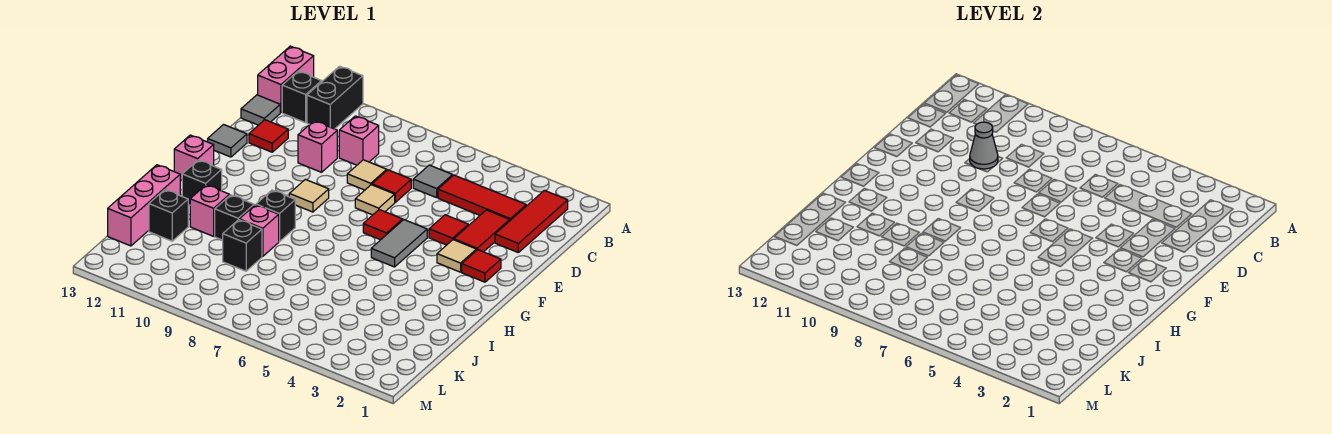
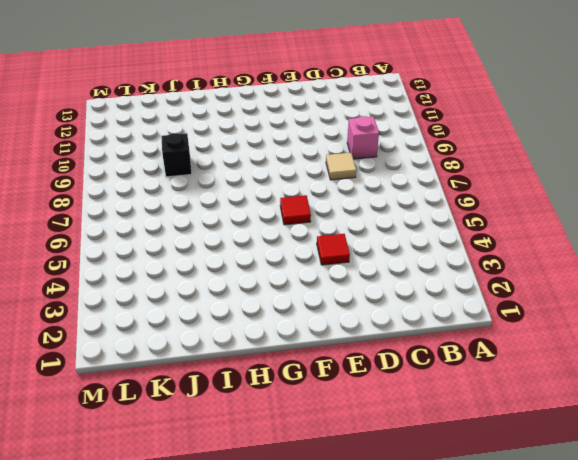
none -> black 1x2 brick [307,66,363,129]
none -> pink 1x2 brick [258,46,314,113]
none -> red 1x3 tile [495,190,568,252]
none -> black 1x1 brick [282,71,322,123]

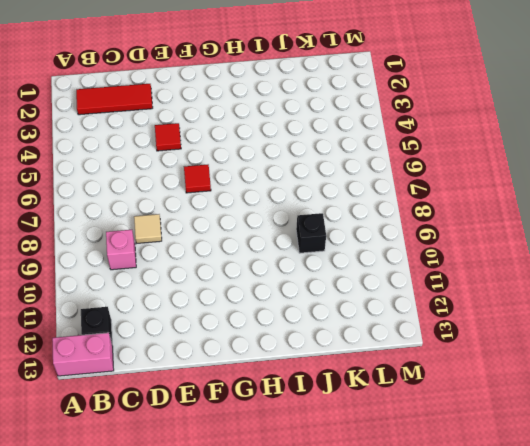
none -> black 1x2 brick [307,66,363,129]
none -> red 1x3 tile [438,175,526,220]
none -> grey 1x1 tile [413,165,453,198]
none -> grey 1x1 tile [241,95,280,125]

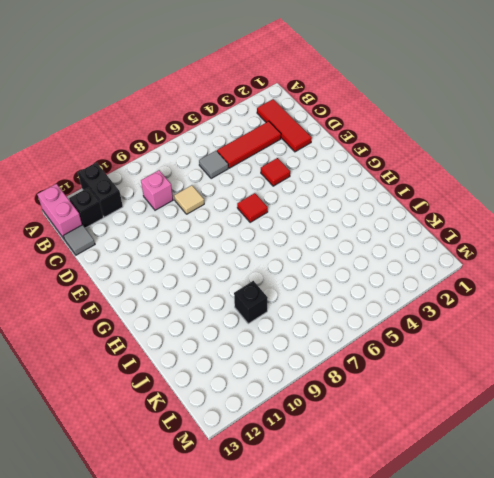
none -> red 1x2 tile [454,210,510,252]
none -> red 1x1 tile [372,170,411,202]
none -> pink 1x1 brick [298,121,337,172]
none -> red 1x1 tile [249,120,288,152]

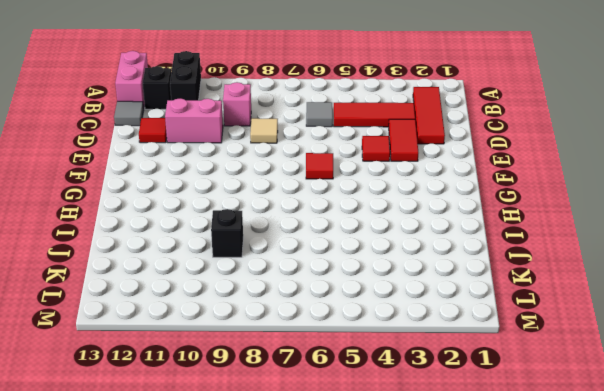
pink 1x2 brick [165,99,223,143] -> pink 1x1 brick [298,121,337,172]
none -> red 1x1 tile [372,170,411,202]
none -> tan 1x1 tile [355,185,395,215]
none -> grey 1x1 tile [208,125,247,157]
none -> red 1x1 tile [462,250,501,282]

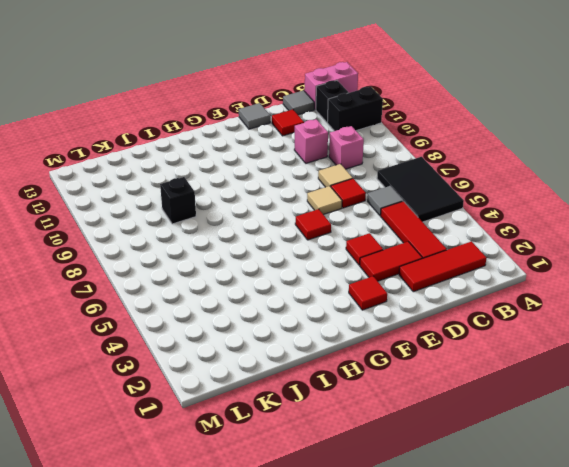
black 2x3 tile [377,157,464,222] -> none
none -> tan 1x1 tile [437,240,476,272]
none -> grey 1x2 tile [371,220,427,267]
none -> tan 1x1 tile [289,179,329,212]
none -> pink 1x1 brick [174,135,214,180]

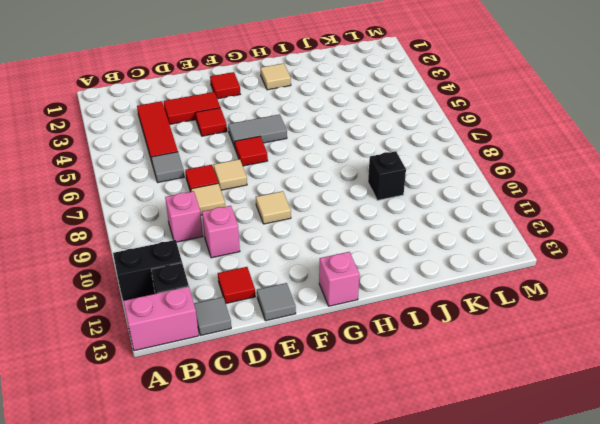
tan 1x1 tile [260,63,291,90] -> tan 1x1 tile moved to [437,240,476,272]
none -> red 1x3 tile [495,190,568,252]
none -> black 1x1 brick [256,190,295,242]
none -> black 1x1 brick [182,160,222,205]
none -> pink 1x1 brick [239,205,279,256]

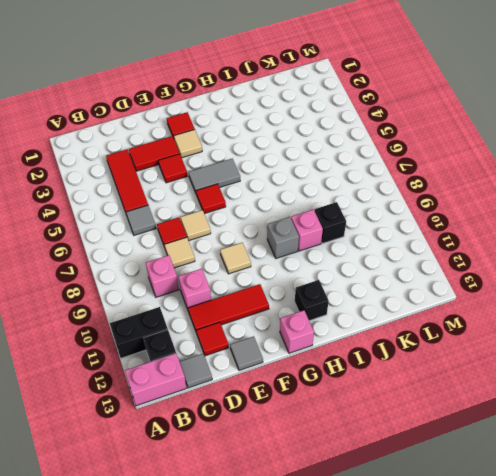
red 1x3 tile [188,284,269,333] -> red 1x3 tile moved to [495,190,568,252]
grey 1x1 brick [267,217,299,258] -> black 1x1 brick [256,190,295,242]
none -> black 1x1 brick [215,195,254,240]
none -> pink 1x1 brick [190,185,229,236]
none -> pink 1x3 brick [108,165,180,246]
none -> black 1x1 brick [149,190,188,241]

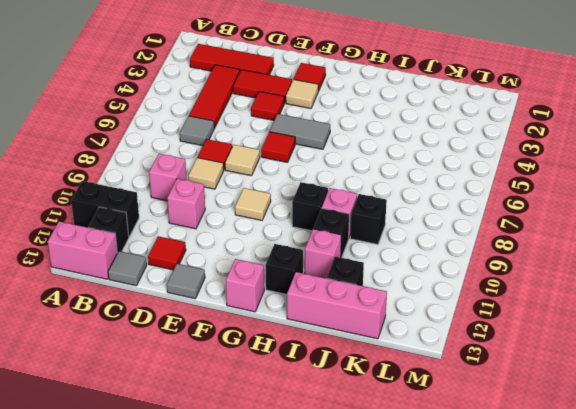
none -> grey 1x1 cone [970,122,998,169]

